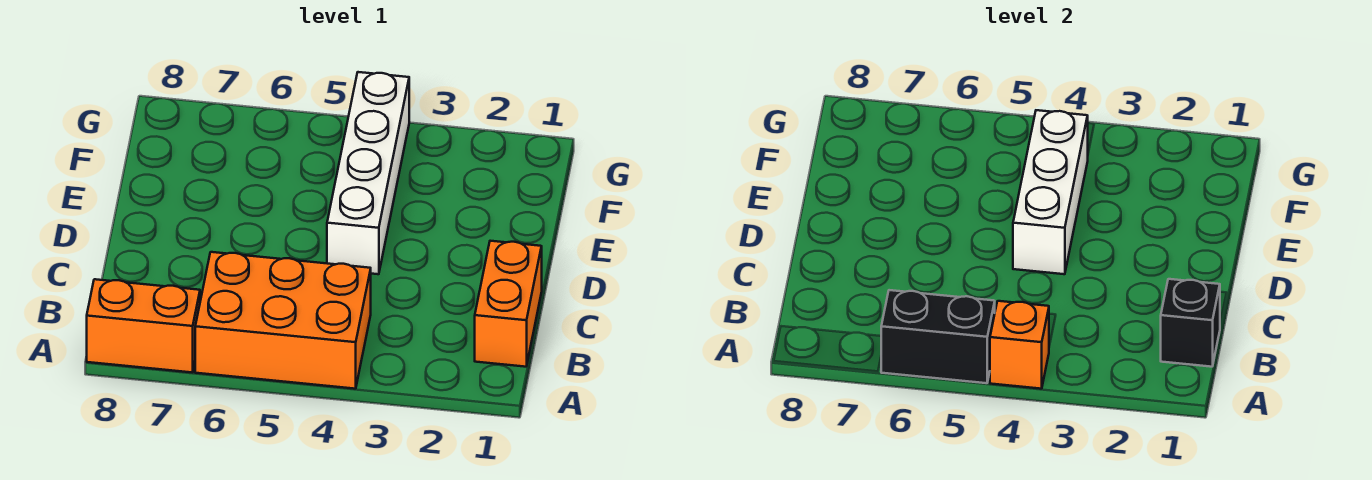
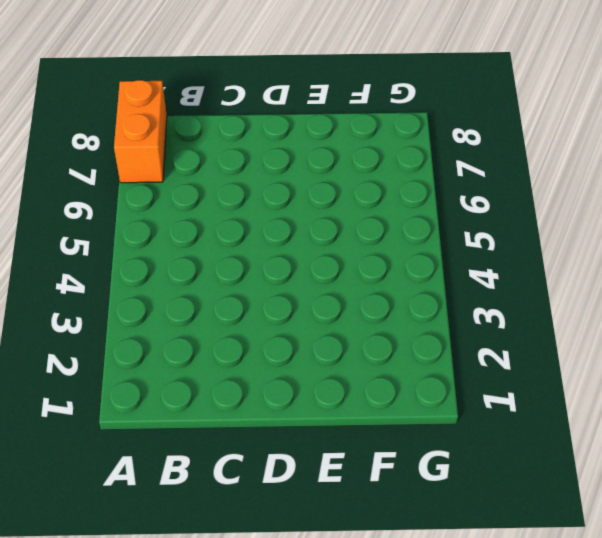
none -> orange 2x3 brick [195,252,371,389]
none -> orange 1x2 brick [475,241,542,367]

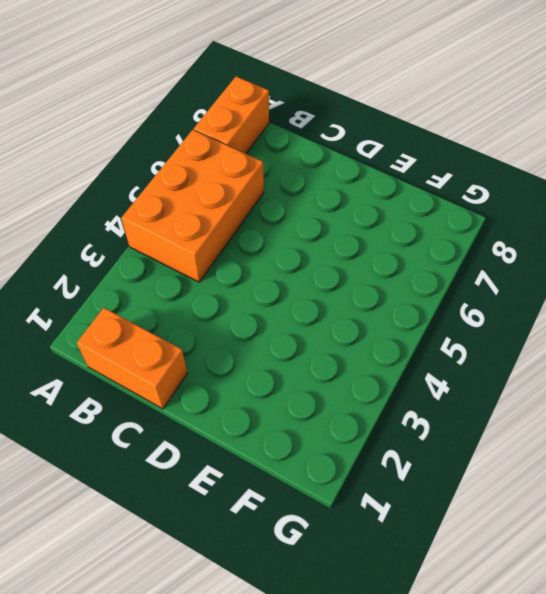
none -> white 1x4 brick [327,72,409,274]
none -> orange 1x1 brick [990,301,1049,389]

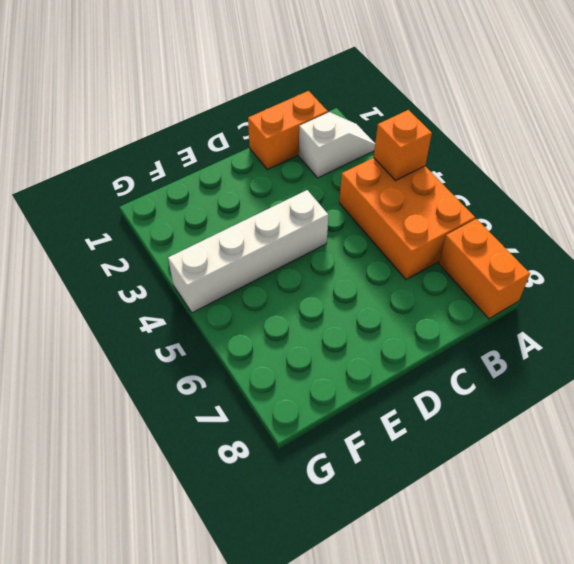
white 1x2 slope [299,112,375,178] -> none
none -> black 1x2 brick [881,290,995,383]
none -> black 1x1 brick [1161,279,1220,367]

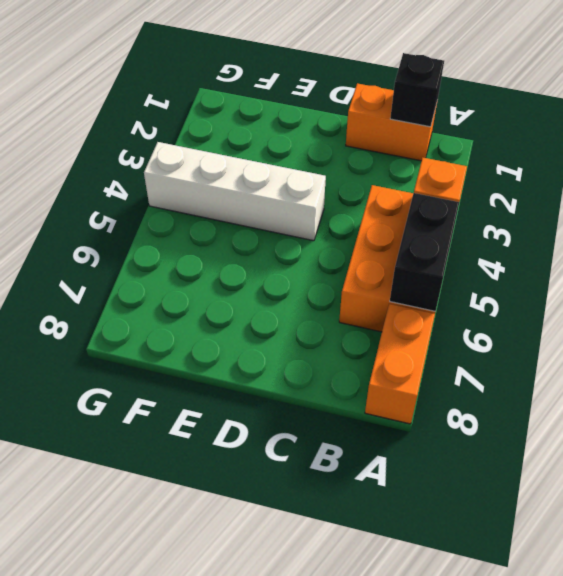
none -> white 1x3 brick [1013,110,1088,274]

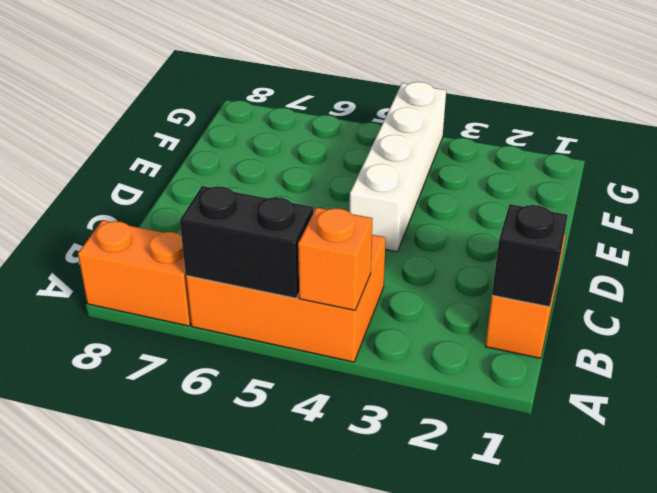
none -> white 1x3 brick [1013,110,1088,274]

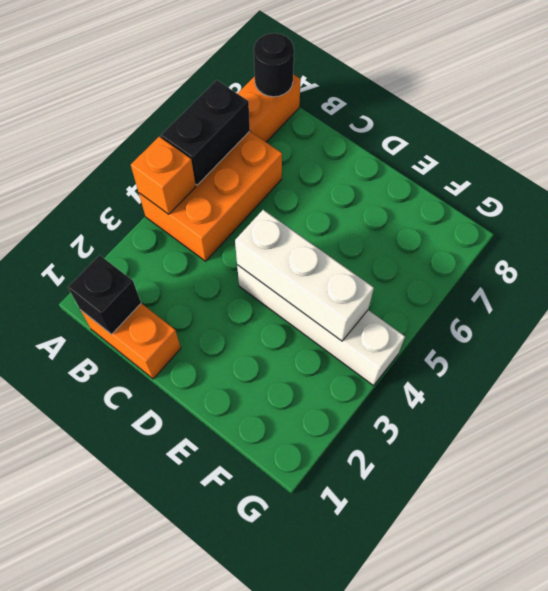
black 1x1 round brick [254,33,294,97] -> none

